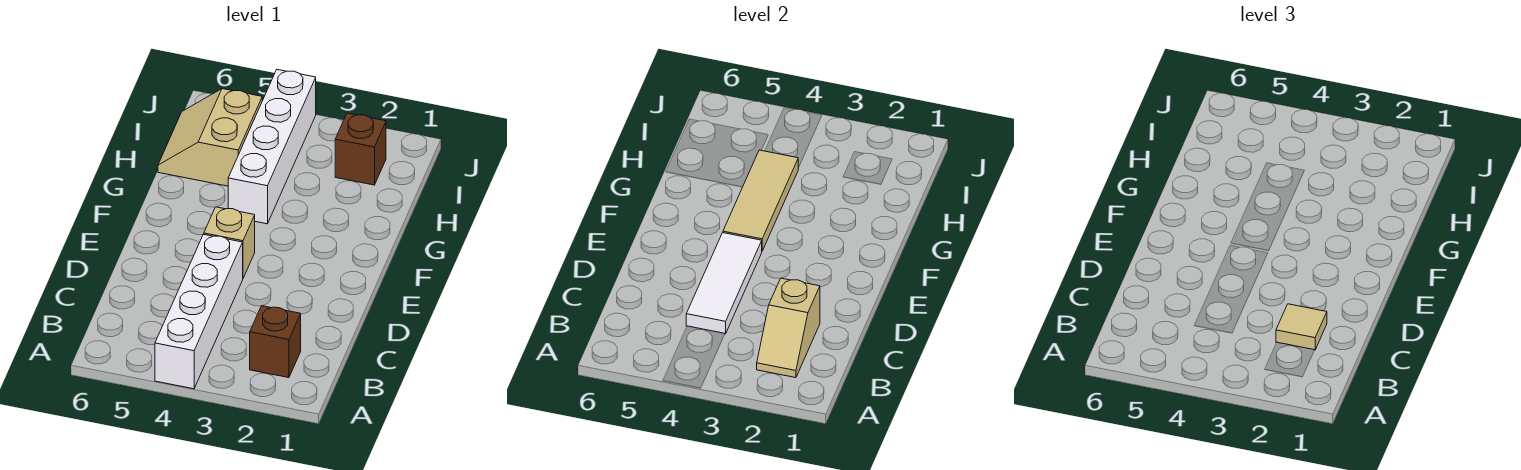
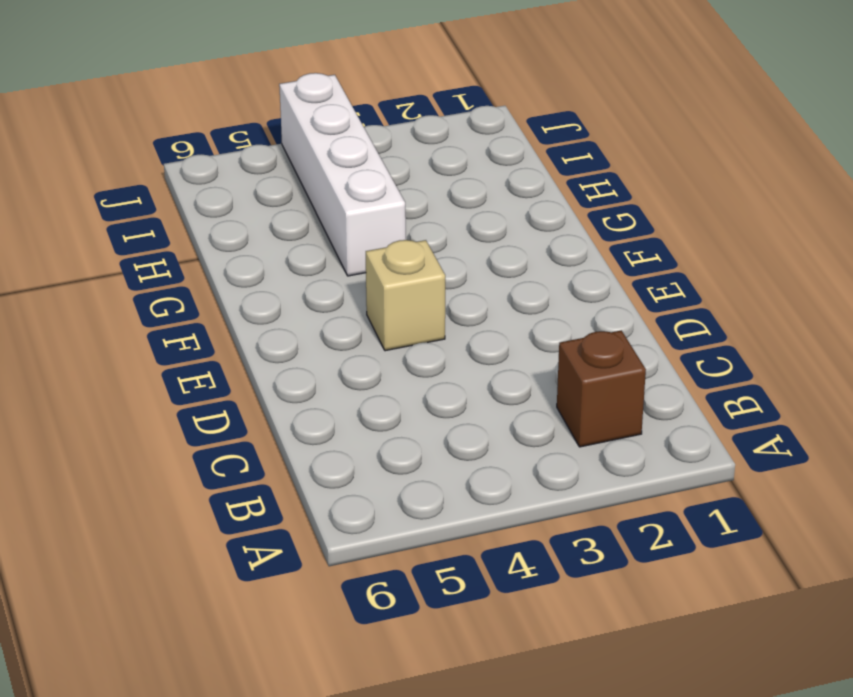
none -> white 1x4 brick [155,234,243,389]
none -> tan 2x2 slope [158,89,262,186]

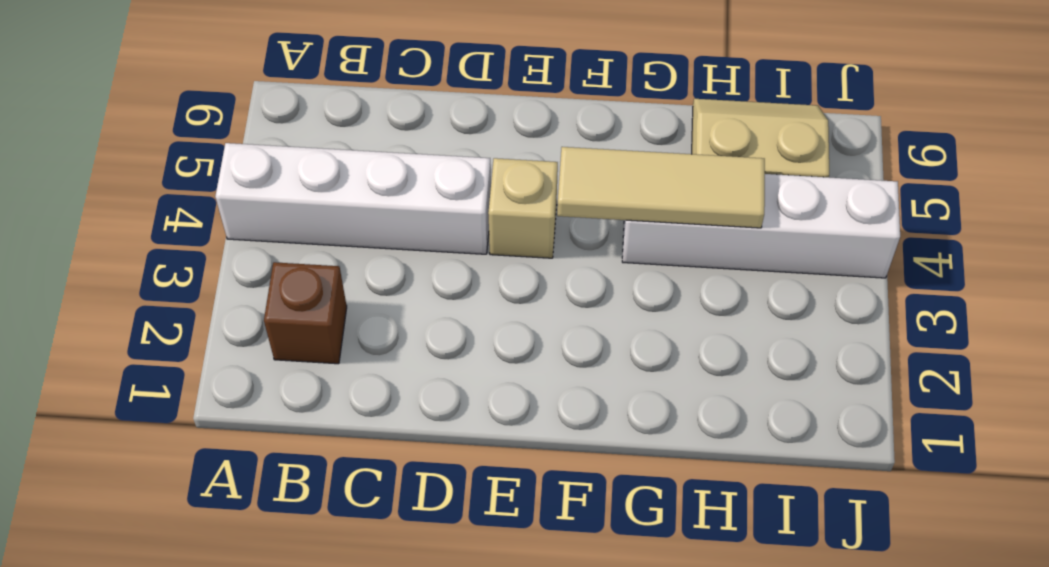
none -> brown 1x1 brick [335,113,386,185]
none -> tan 1x2 slope [757,278,820,378]

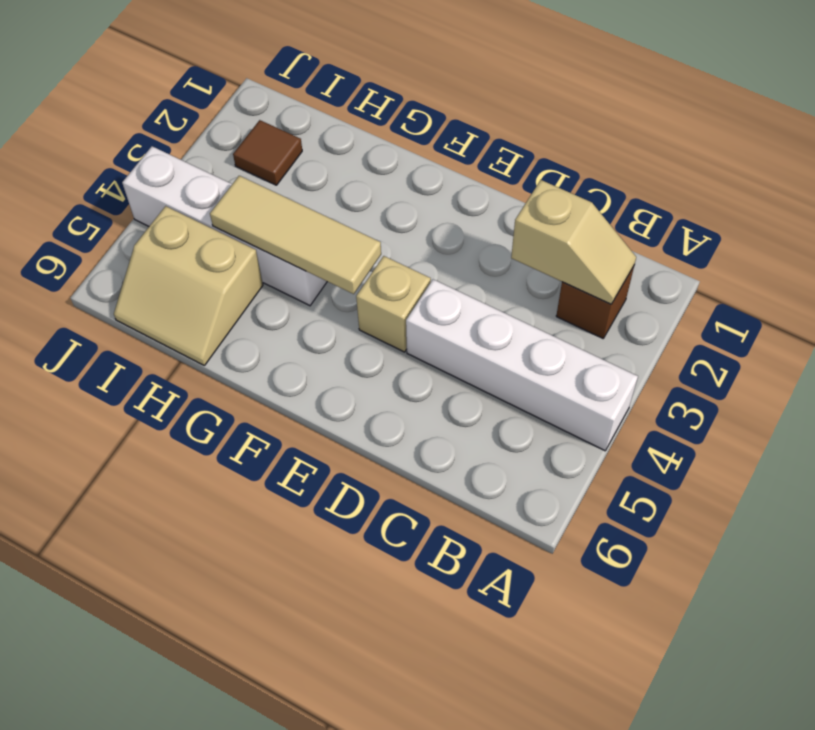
brown 1x1 tile [233,120,302,185] -> brown 1x1 brick [335,113,386,185]
none -> white 1x3 tile [686,233,762,334]
none -> tan 1x1 tile [1276,304,1327,350]

